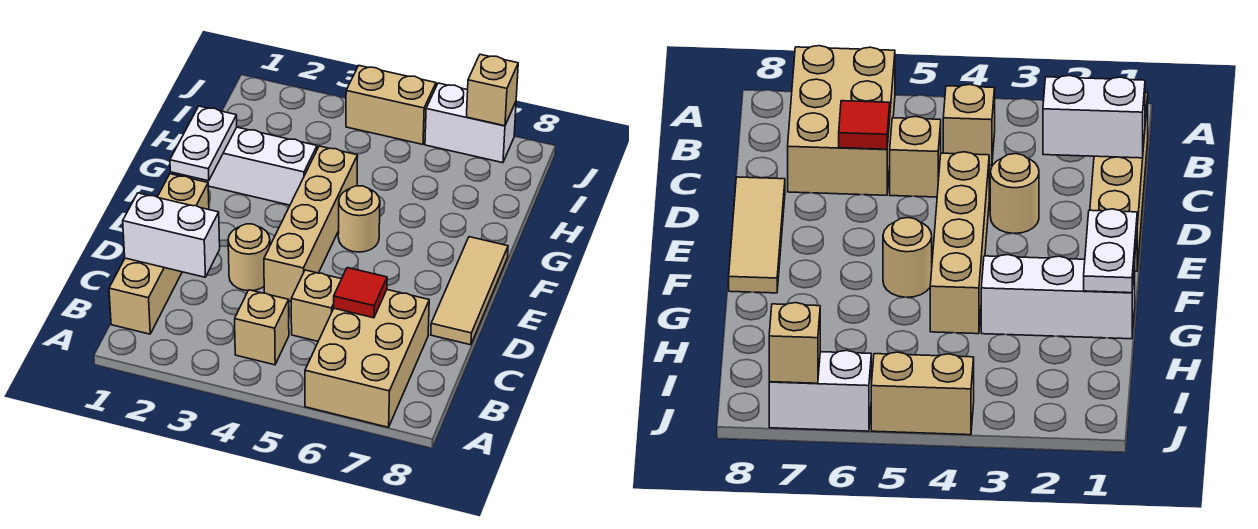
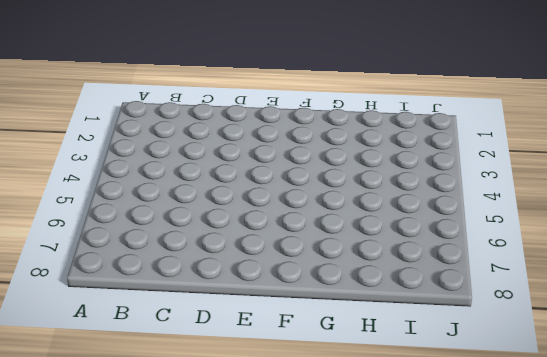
none -> tan 2x3 brick [305,290,429,427]
none -> tan 1x4 brick [109,174,209,334]
none -> tan 1x1 brick [235,290,289,365]

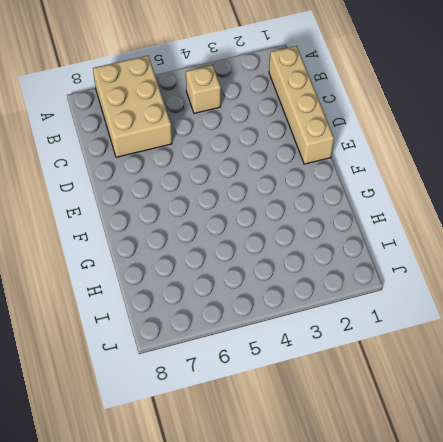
none -> tan 1x1 brick [291,270,341,341]
none -> tan 1x1 round brick [228,224,270,291]
none -> tan 1x4 brick [264,146,358,302]

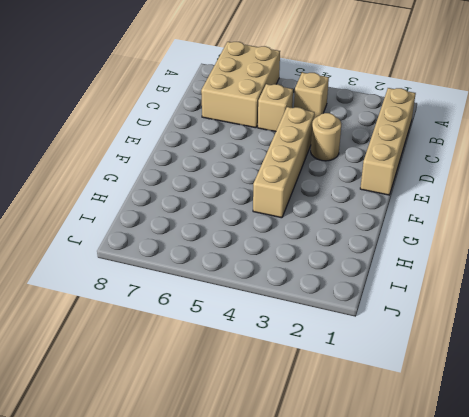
none -> tan 1x3 tile [431,237,508,345]
none -> tan 1x1 round brick [338,186,380,252]
none -> white 1x3 brick [186,127,317,205]

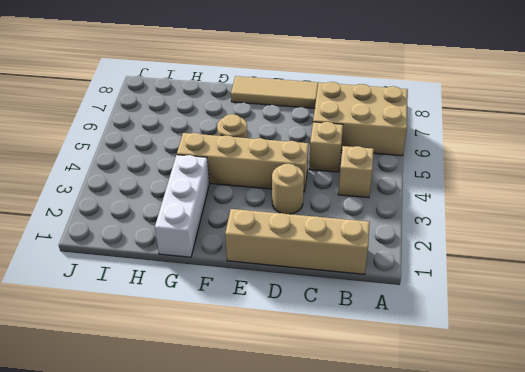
none -> tan 1x2 brick [346,66,436,144]
none -> white 1x2 brick [425,83,516,163]
none -> white 1x2 brick [123,193,220,277]

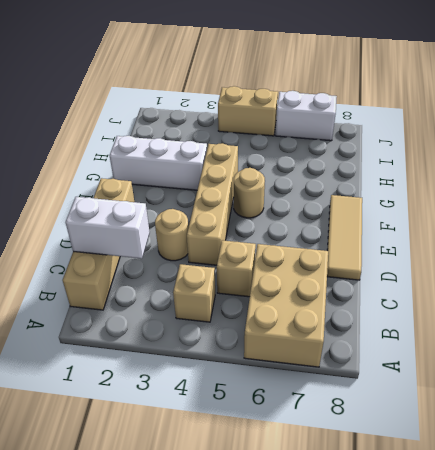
none -> red 1x1 tile [334,268,387,318]
none -> white 1x2 plate [170,106,237,181]
none -> tan 1x1 brick [467,54,518,126]

